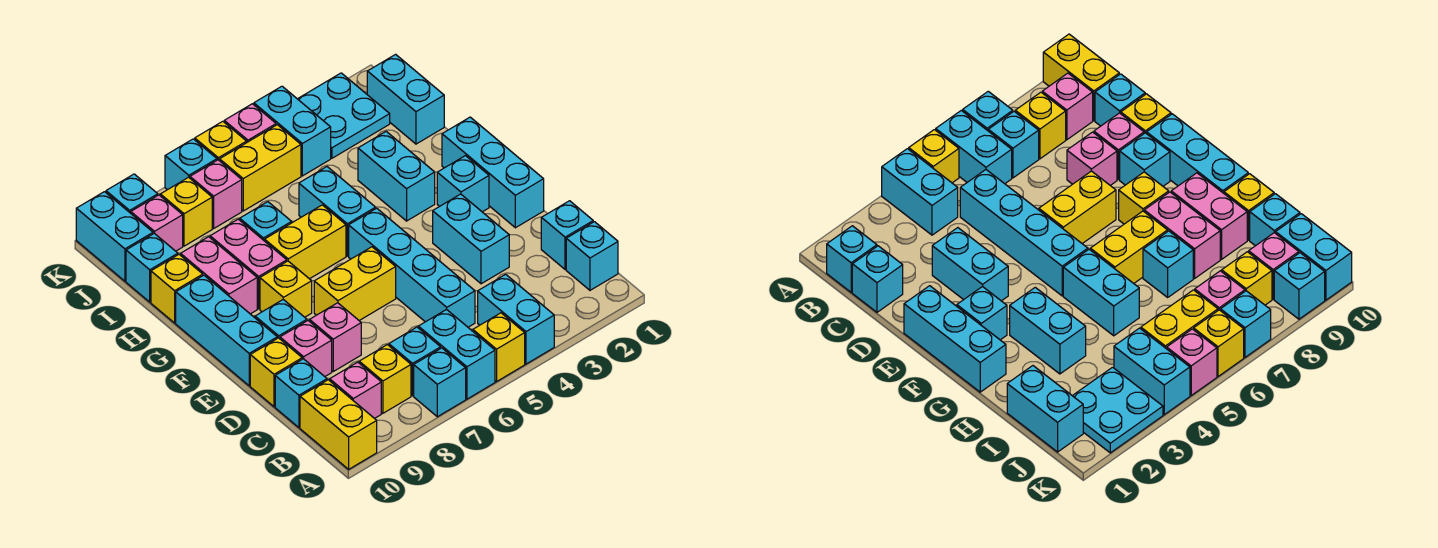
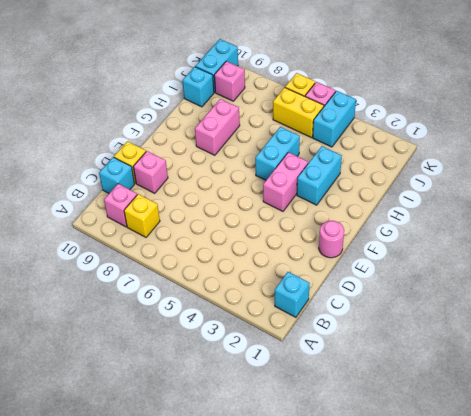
pink 1x1 round brick [319,221,344,258] -> cyan 1x3 brick [442,117,544,228]
pink 1x2 brick [263,152,308,211] -> pink 1x2 brick moved to [181,237,257,314]
none -> cyan 1x2 brick [478,274,554,364]
none -> yellow 1x1 brick [473,313,525,382]
none -> cyan 1x2 brick [418,309,495,399]
none -> cyan 1x1 brick [414,348,466,417]

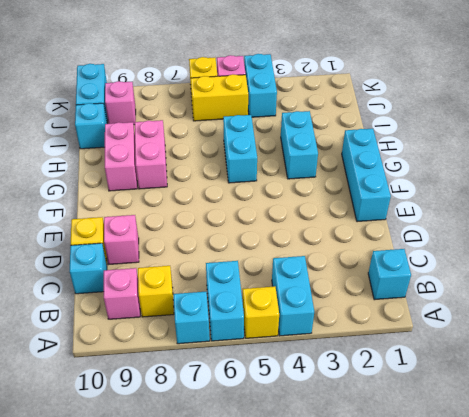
none -> yellow 1x2 brick [300,380,377,469]
none -> cyan 1x1 brick [389,327,441,396]
none -> cyan 1x1 brick [541,201,593,270]
none -> cyan 1x4 brick [349,208,475,327]

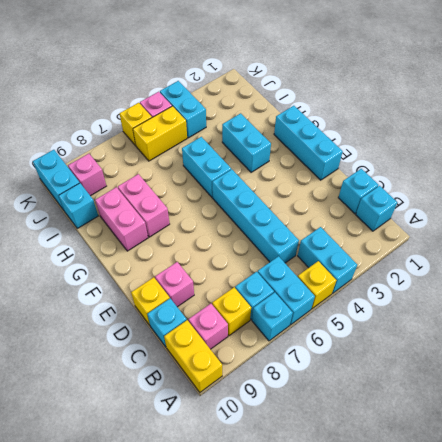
none -> cyan 1x2 brick [433,194,509,284]
none -> pink 1x1 brick [310,303,361,371]
none -> yellow 1x2 brick [314,247,396,321]
none -> cyan 1x1 brick [255,300,307,339]

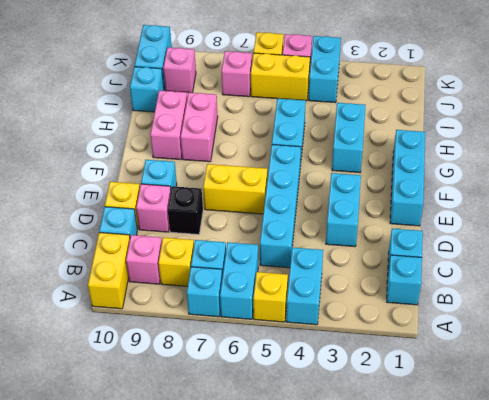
black 1x1 brick [168,186,203,234] -> pink 1x1 brick [310,303,361,371]
none -> cyan 1x3 brick [176,275,277,386]
none -> cyan 1x1 brick [437,156,489,212]
none -> yellow 1x1 brick [260,261,312,317]
none -> yellow 1x2 brick [265,205,346,279]

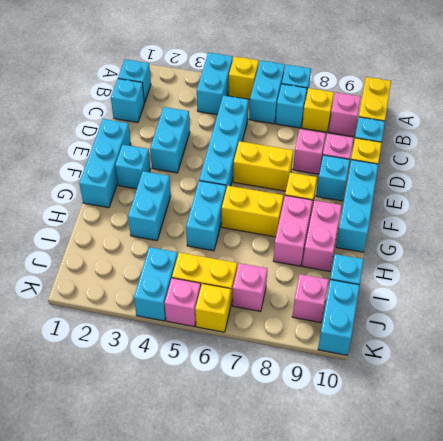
none -> cyan 1x1 brick [240,202,292,241]
none -> yellow 1x1 brick [151,255,203,323]
none -> cyan 1x2 brick [367,54,444,144]
none -> cyan 2x2 plate [298,73,390,158]

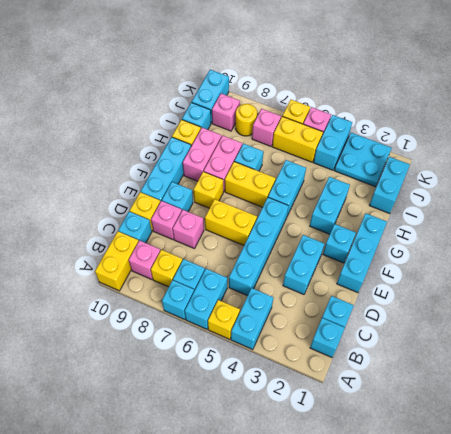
yellow 1x1 round brick [236,104,257,136] -> yellow 1x1 brick [160,177,212,246]
none -> cyan 1x1 brick [165,139,217,190]
none -> cyan 1x1 brick [106,174,158,213]

